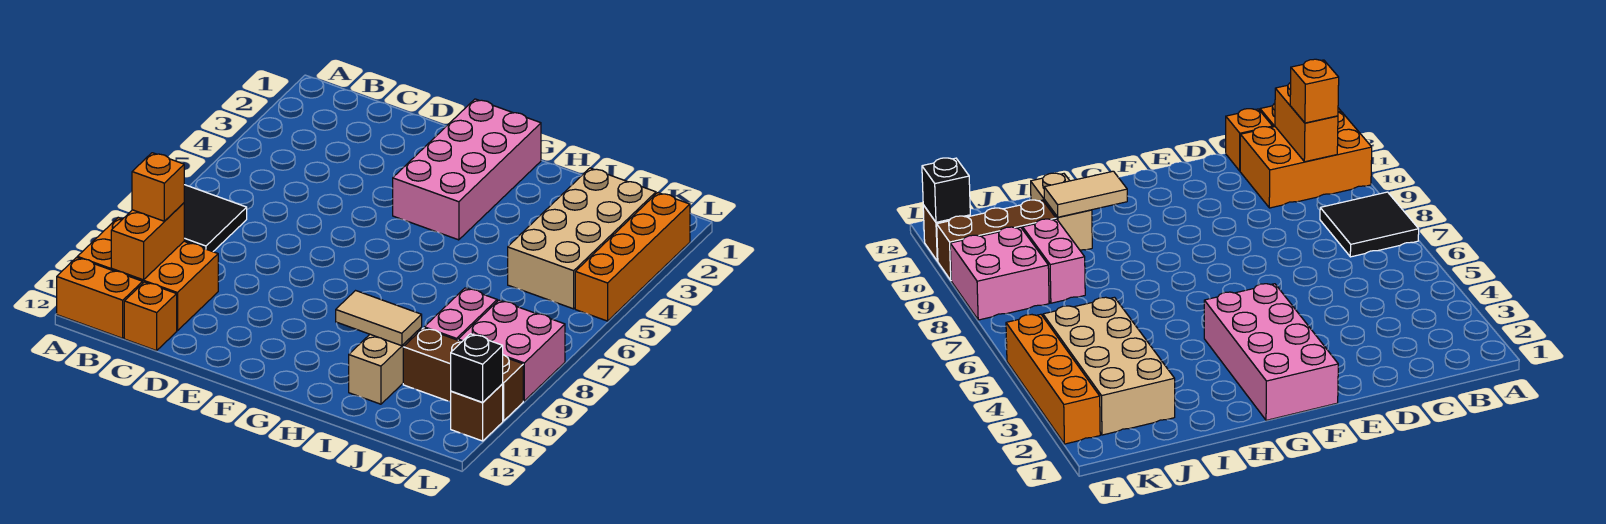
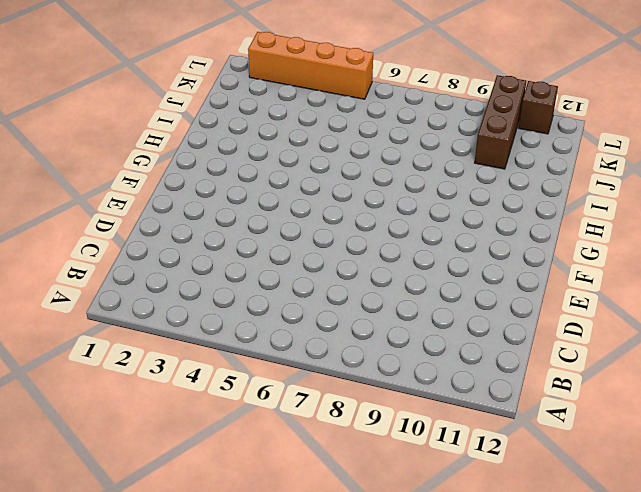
none -> black 2x2 tile [184,185,247,252]
none -> orange 2x3 brick [77,218,218,331]
none -> orange 1x2 brick [57,258,143,338]

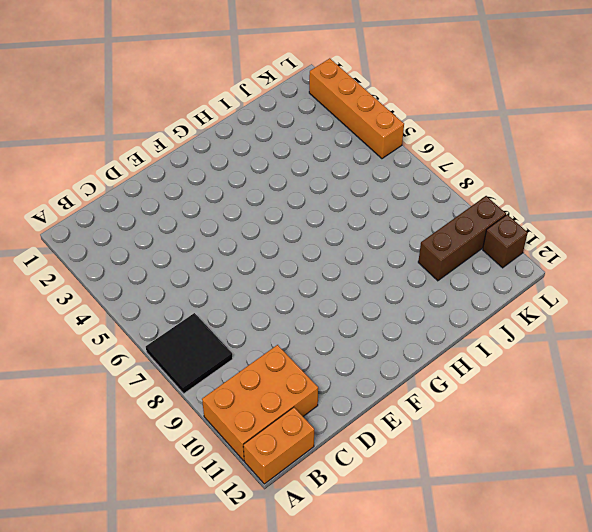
none -> orange 1x1 brick [124,282,177,351]
none -> pink 2x4 brick [393,99,541,240]
none -> tan 1x2 brick [349,327,422,404]

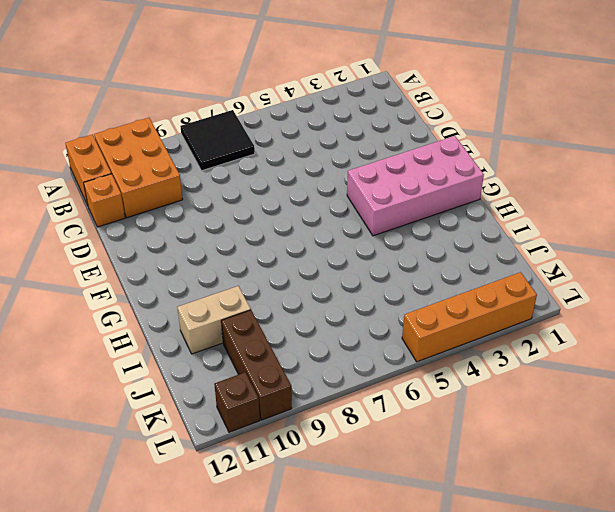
none -> tan 2x4 brick [508,168,656,309]
none -> pink 1x2 brick [424,288,497,340]
none -> pink 2x2 brick [458,300,565,401]

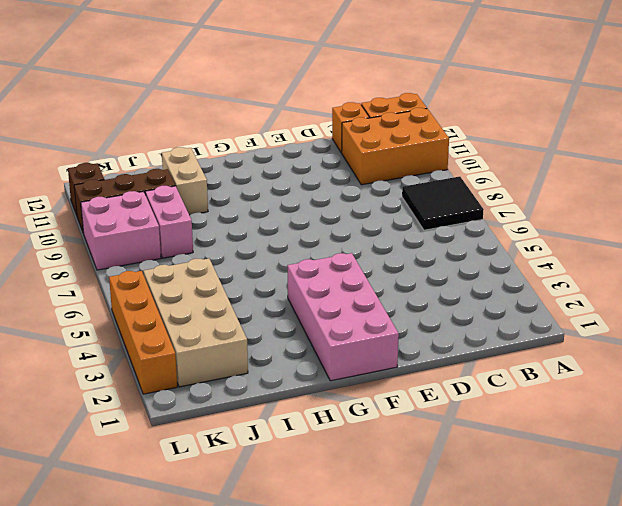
none -> orange 1x2 brick [111,203,184,280]
none -> tan 1x2 tile [336,291,422,346]
none -> black 1x1 brick [451,334,503,402]

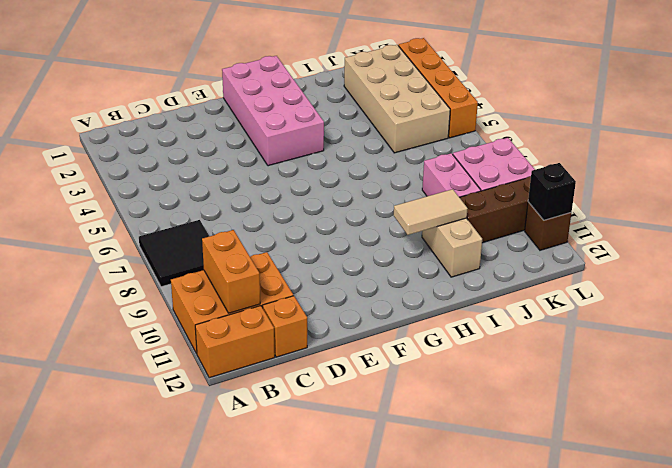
none -> orange 1x1 brick [132,153,184,221]

